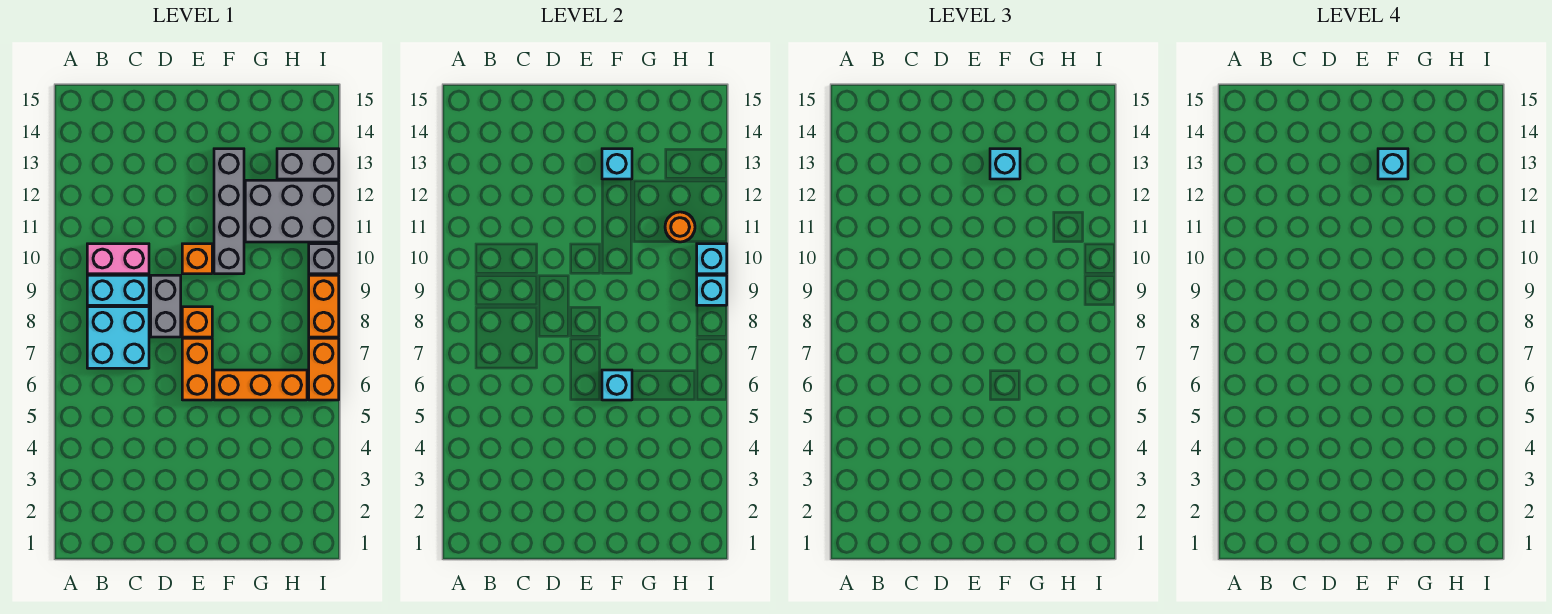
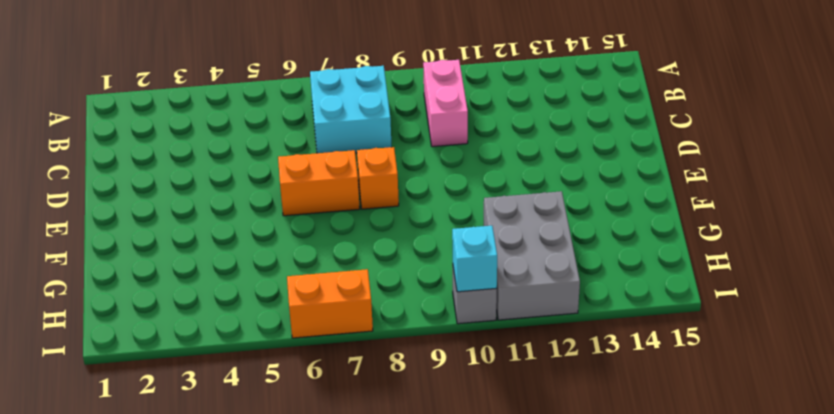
none -> cyan 1x2 brick [87,275,149,305]
none -> grey 1x2 brick [151,275,181,337]
none -> orange 1x1 brick [182,244,212,274]

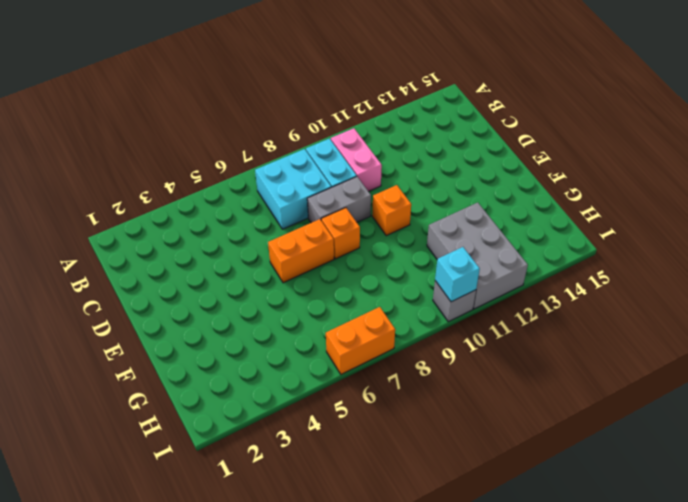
none -> orange 1x3 brick [214,370,307,400]
none -> grey 1x4 brick [214,149,244,274]
none -> grey 1x2 brick [277,149,339,179]

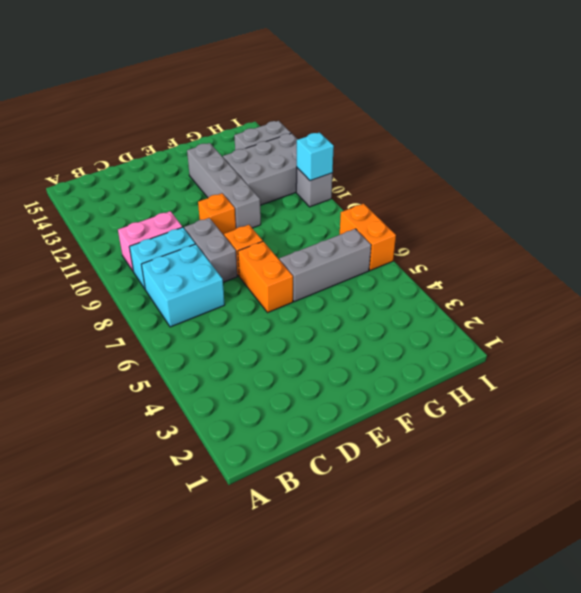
grey 1x3 brick [279,229,371,302] -> orange 1x3 brick [214,370,307,400]
none -> orange 1x2 brick [309,275,339,337]
none -> cyan 1x1 brick [602,370,632,400]
none -> cyan 1x1 brick [602,149,632,179]

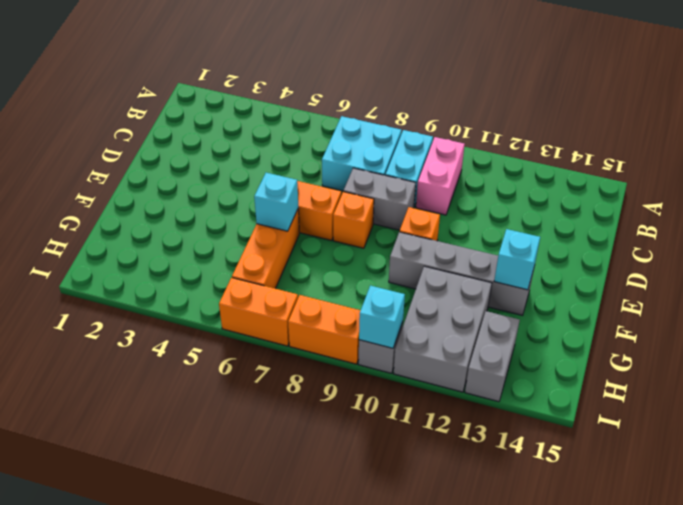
none -> orange 1x1 round brick [665,212,695,242]
none -> cyan 1x1 brick [697,275,727,305]
none -> cyan 1x1 brick [990,149,1020,179]

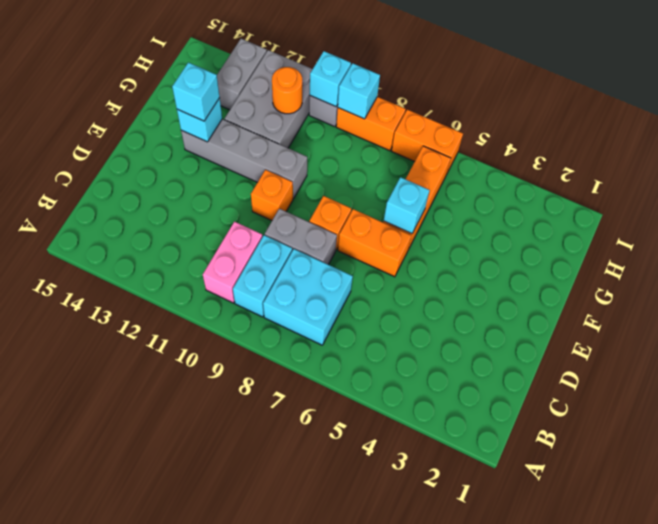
none -> cyan 1x1 brick [1378,149,1408,179]

